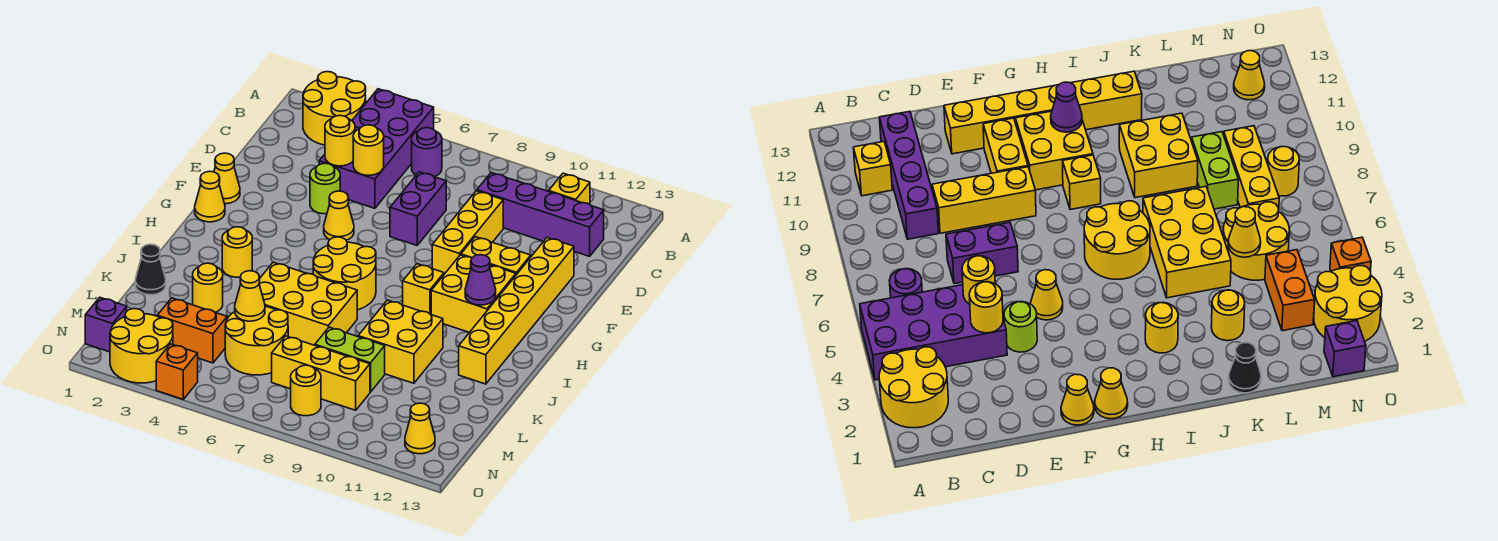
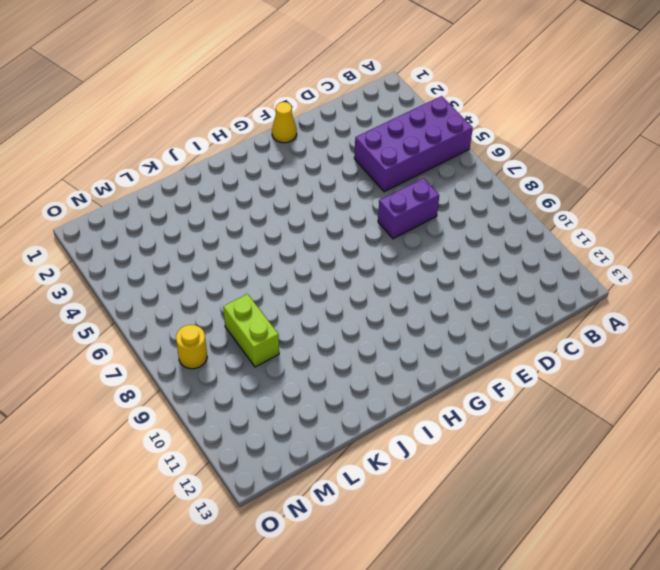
none -> yellow 2x2 round brick [303,72,366,145]
none -> purple 1x1 round brick [412,128,442,177]
none -> yellow 1x1 brick [549,173,590,204]
none -> purple 1x4 brick [477,173,604,256]

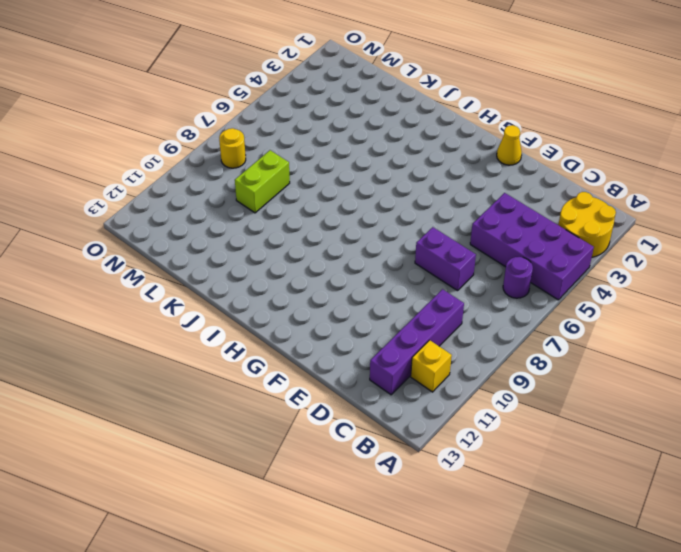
none -> yellow 1x3 brick [432,191,503,274]
none -> lime 1x1 round brick [310,163,340,214]
none -> yellow 1x6 brick [459,238,574,384]
none -> yellow 1x1 cone [324,191,354,240]

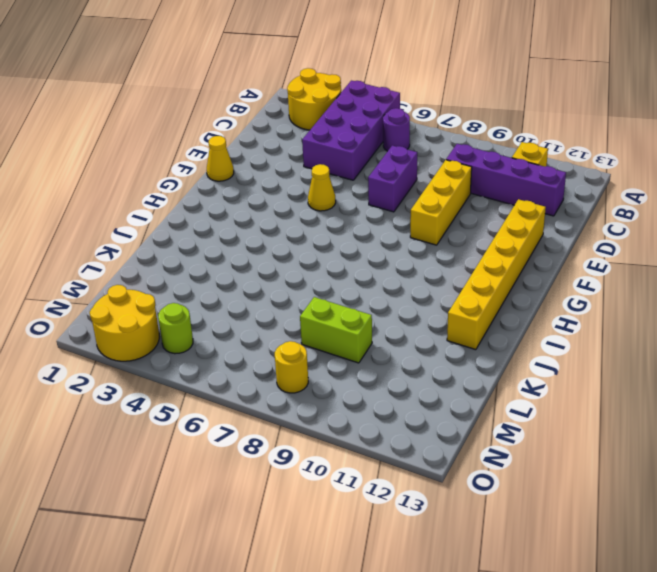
lime 1x1 round brick [158,303,193,354] -> lime 1x1 round brick moved to [310,163,340,214]
none -> yellow 1x2 brick [461,237,531,275]
none -> yellow 1x1 cone [195,171,225,222]
none -> yellow 2x2 brick [431,255,516,332]
none -> yellow 2x2 round brick [313,237,376,310]

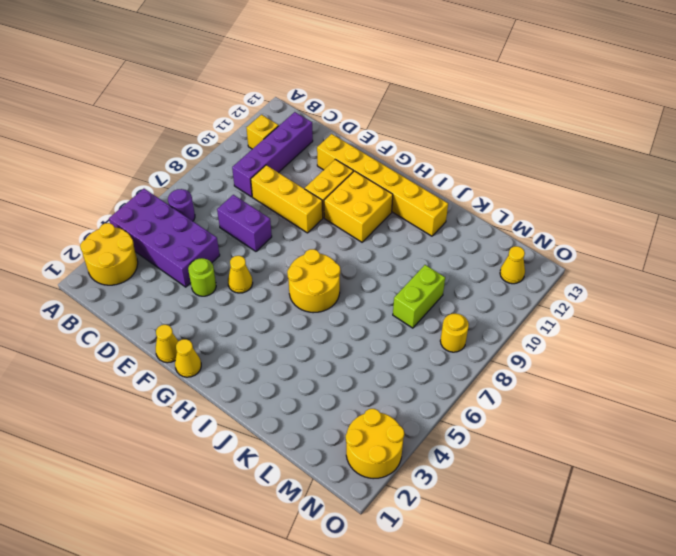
none -> yellow 1x1 brick [403,264,444,314]
none -> yellow 1x1 round brick [222,227,252,277]
none -> yellow 2x3 brick [259,262,357,345]
none -> yellow 2x2 brick [358,300,443,383]

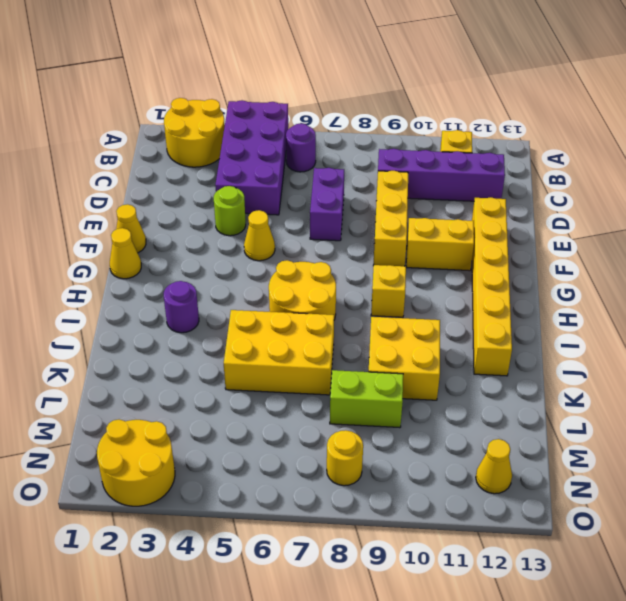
purple 1x1 round brick [164,281,199,333] -> yellow 1x1 round brick [222,227,252,277]
none -> yellow 2x2 brick [431,255,516,332]
none -> black 1x1 cone [135,244,166,295]
none -> yellow 1x1 round brick [193,263,223,312]
none -> yellow 2x2 round brick [225,306,288,375]

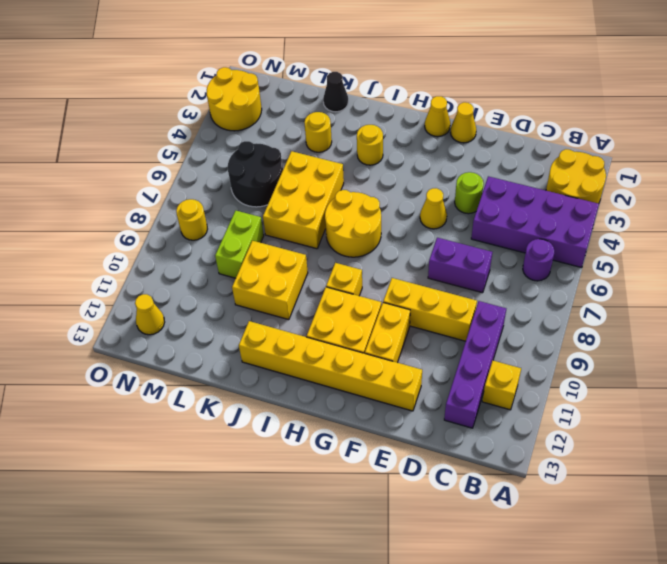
black 2x2 round brick [228,141,283,207] -> yellow 2x2 round brick [225,306,288,375]
none -> orange 1x2 brick [157,298,227,363]
none -> yellow 1x3 brick [272,336,370,410]
none -> purple 1x1 brick [85,297,127,352]
none -> orange 1x1 brick [156,344,198,399]

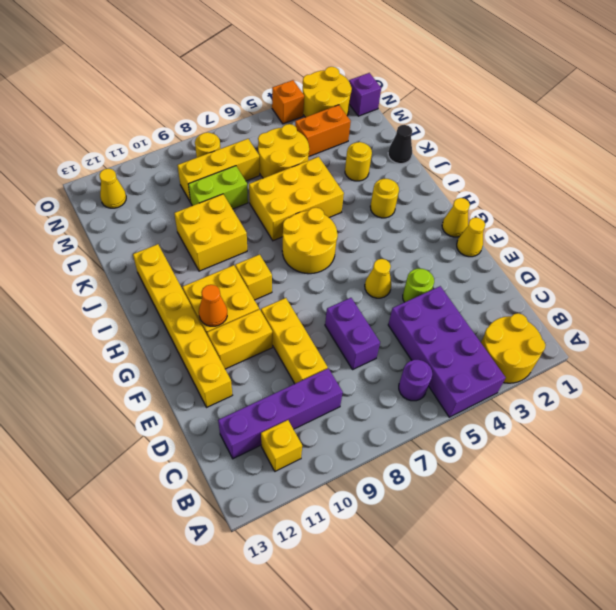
orange 1x1 cone [199,285,227,326] -> none
none -> yellow 1x1 round brick [325,115,355,166]
none -> yellow 1x1 round brick [353,125,384,175]
none -> purple 1x1 cone [465,255,496,305]
none -> yellow 1x1 cone [235,271,265,321]

